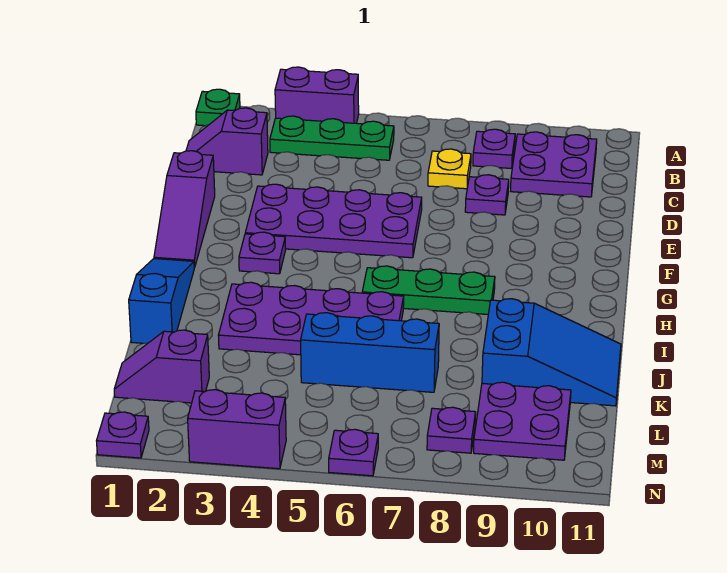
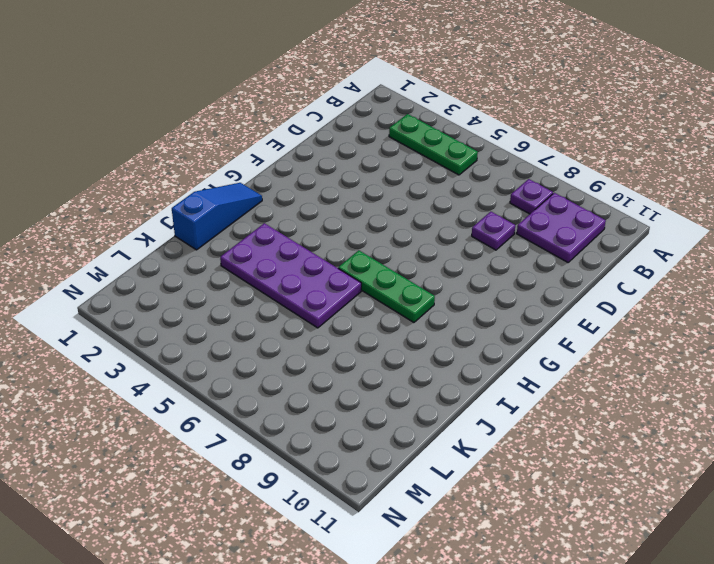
none -> green 1x1 plate [196,89,240,126]
none -> purple 1x2 brick [275,67,359,123]
none -> purple 1x2 slope [186,108,268,175]

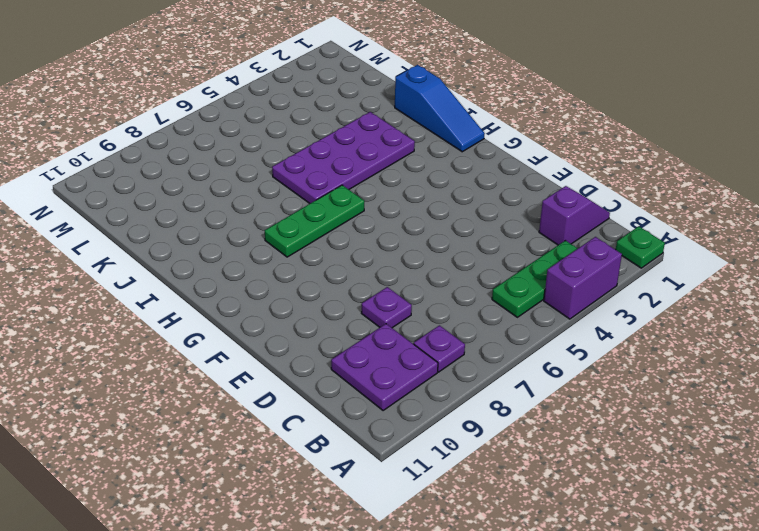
none -> yellow 1x1 plate [428,149,471,189]
none -> purple 1x3 slope [154,151,215,267]
none -> purple 2x4 plate [245,184,422,258]

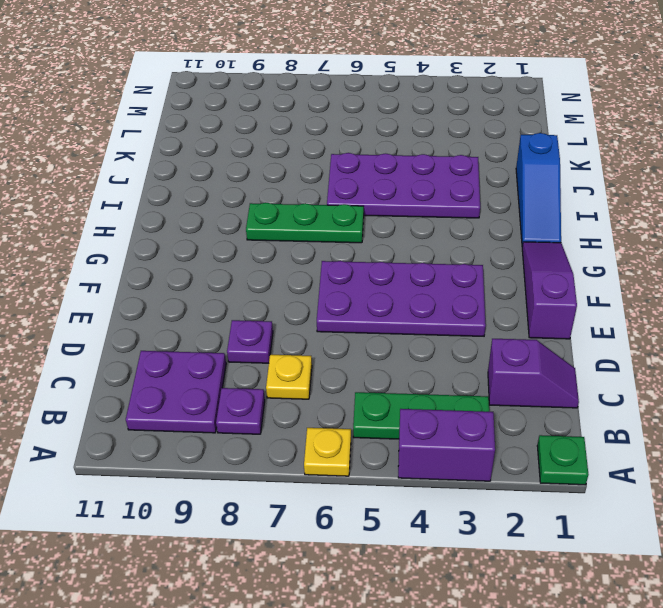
yellow 1x1 plate [304,428,351,476] -> none
none -> purple 1x1 plate [239,232,286,274]
none -> blue 2x3 slope [482,299,621,406]
none -> blue 1x3 brick [301,313,439,392]

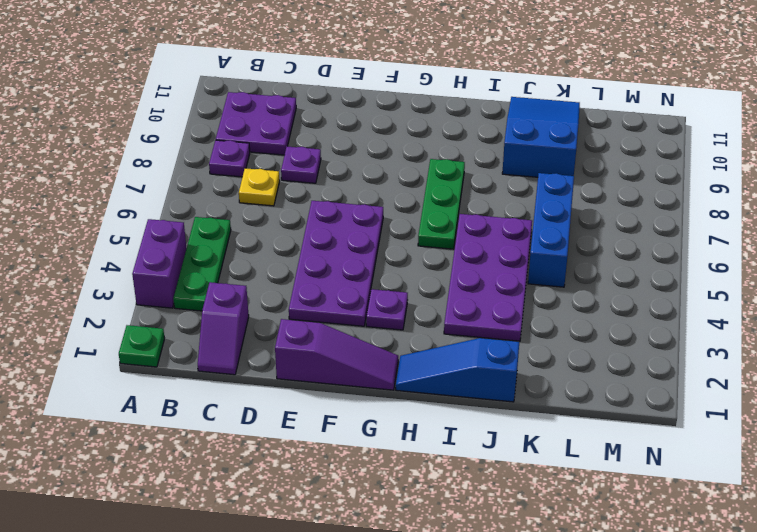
none -> purple 1x2 slope [114,330,209,403]
none -> purple 2x2 plate [474,382,571,460]
none -> purple 1x1 plate [427,407,476,453]

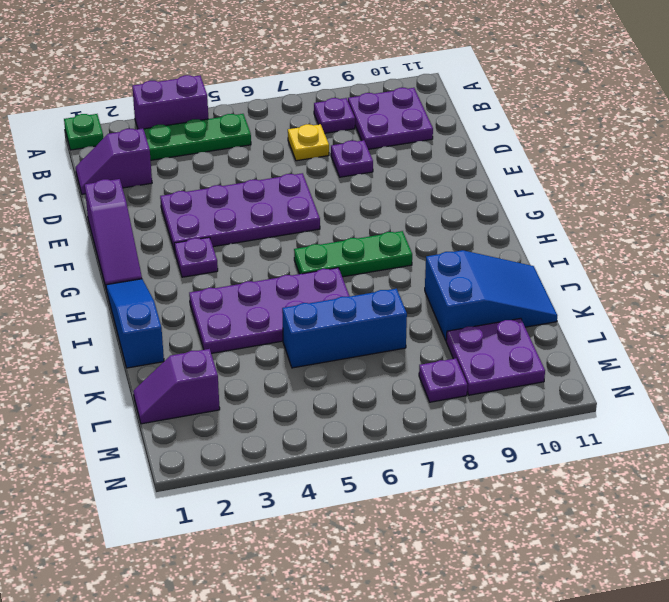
none -> purple 1x1 plate [97,412,149,458]
none -> purple 1x2 brick [188,390,286,469]
none -> purple 1x1 plate [329,429,378,476]

